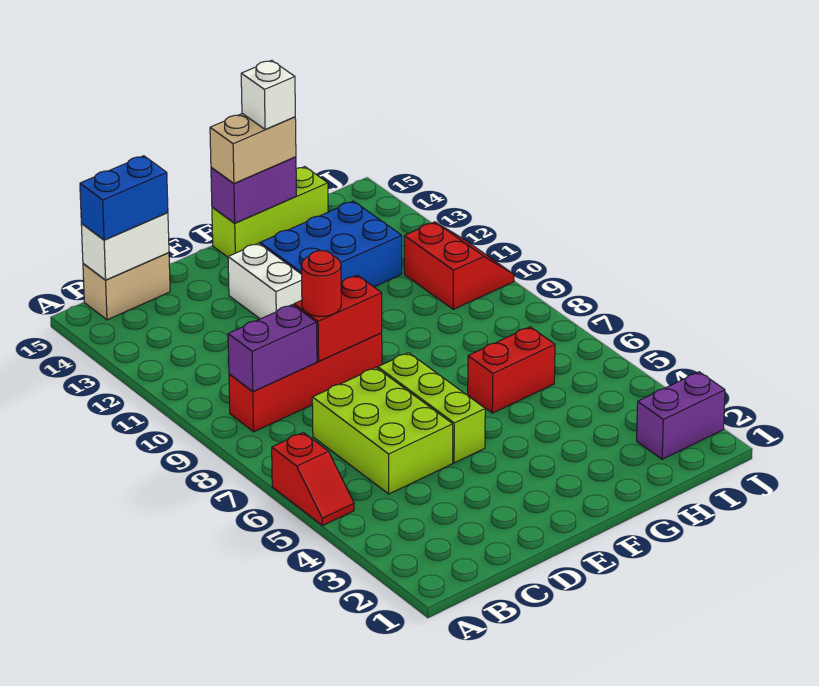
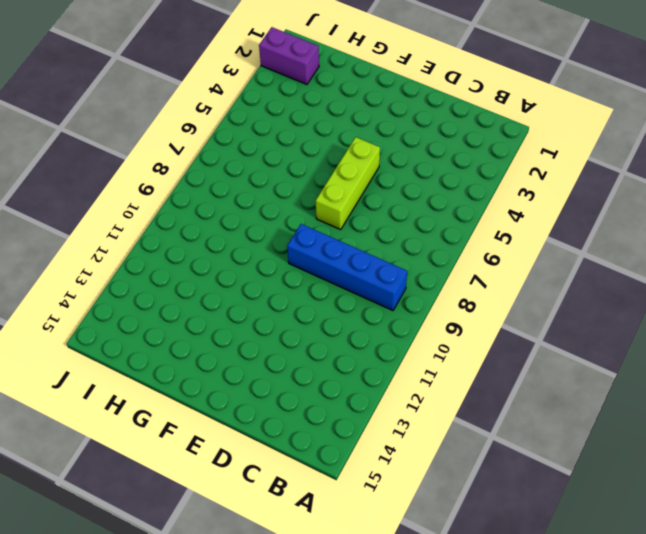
blue 1x4 brick [287,224,407,311] -> red 1x4 brick [229,333,382,432]
none -> red 1x2 slope [272,432,354,526]
none -> tan 1x2 brick [83,253,170,320]
none -> lime 2x3 brick [312,368,453,494]

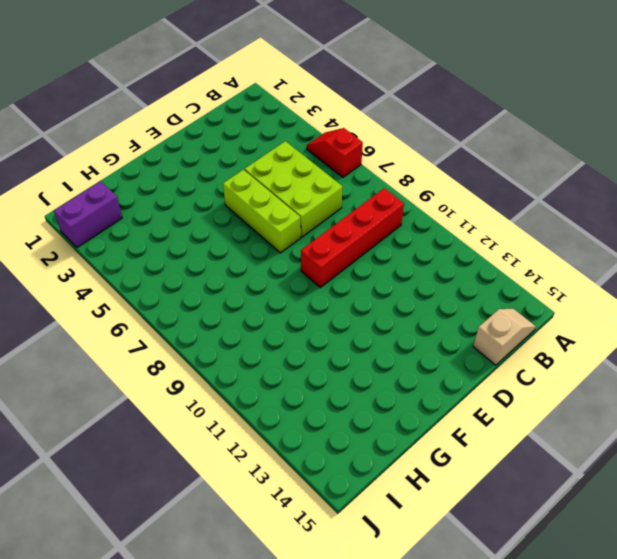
tan 1x2 slope [473,309,536,365] -> tan 1x2 brick [83,253,170,320]
none -> white 1x2 brick [228,243,302,319]
none -> blue 2x3 brick [260,201,402,287]
none -> lime 1x3 brick [212,167,328,257]

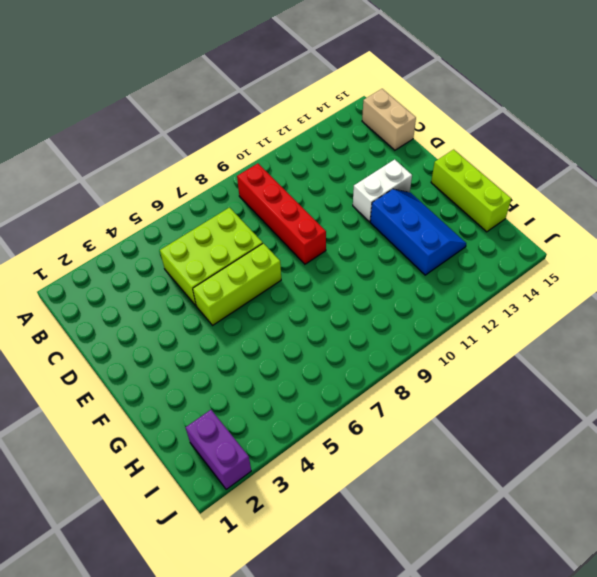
blue 2x3 slope [370,189,466,275] -> blue 2x3 brick [260,201,402,287]
none -> red 1x2 slope [272,432,354,526]
none -> red 1x2 brick [468,327,555,413]
none -> red 2x2 slope [404,222,514,309]

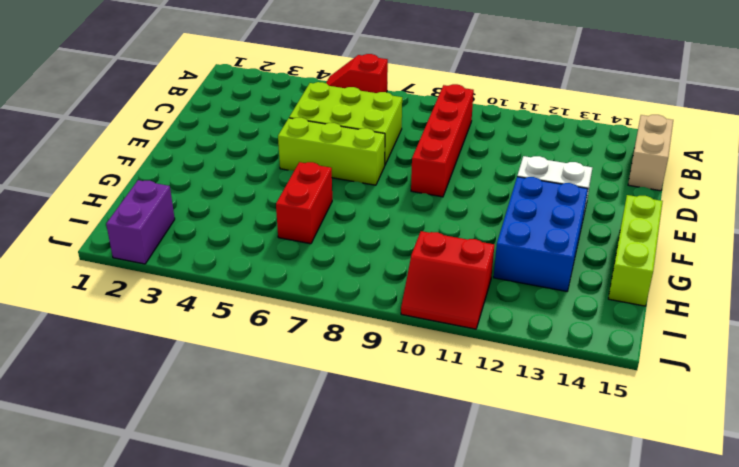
none -> purple 1x2 brick [228,305,317,391]
none -> white 1x2 brick [81,213,169,280]
none -> red 1x2 brick [294,275,382,361]

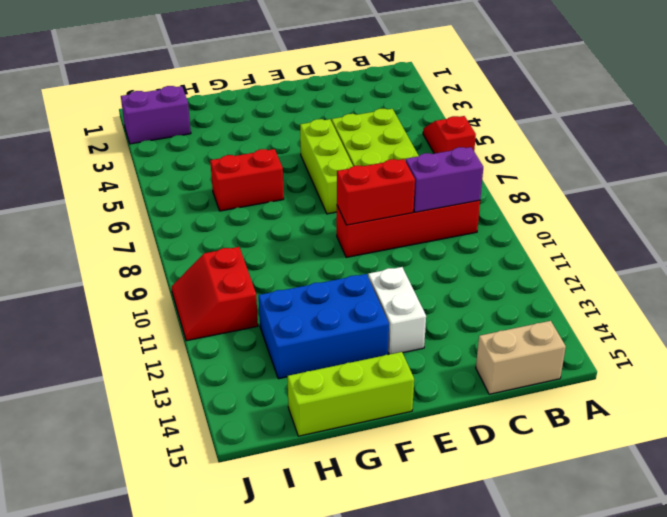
none -> white 1x2 brick [81,213,169,280]
none -> purple 1x2 brick [211,157,296,223]
none -> blue 1x2 brick [80,156,168,240]

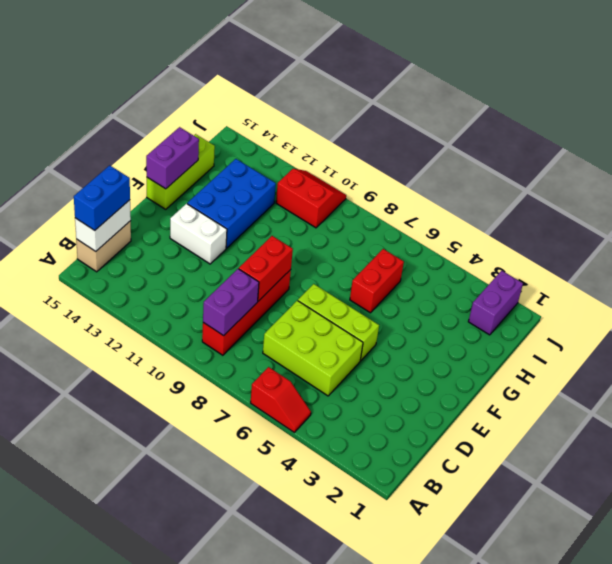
none -> red 1x1 round brick [301,251,341,316]
none -> tan 1x2 brick [210,114,296,184]
none -> white 1x1 brick [241,60,295,129]

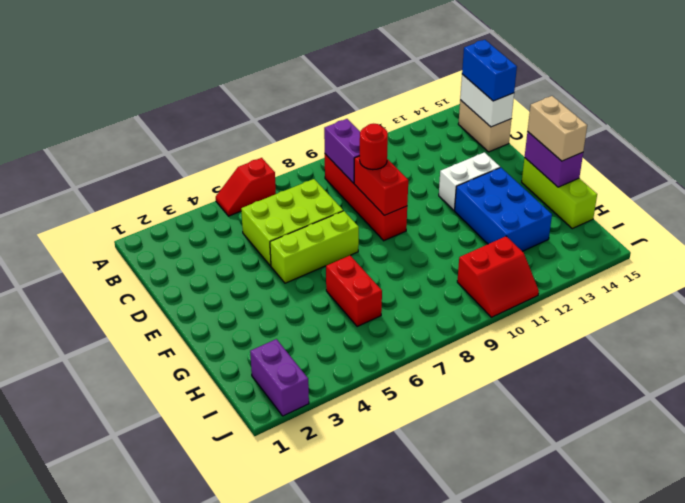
none -> white 1x1 brick [241,60,295,129]

